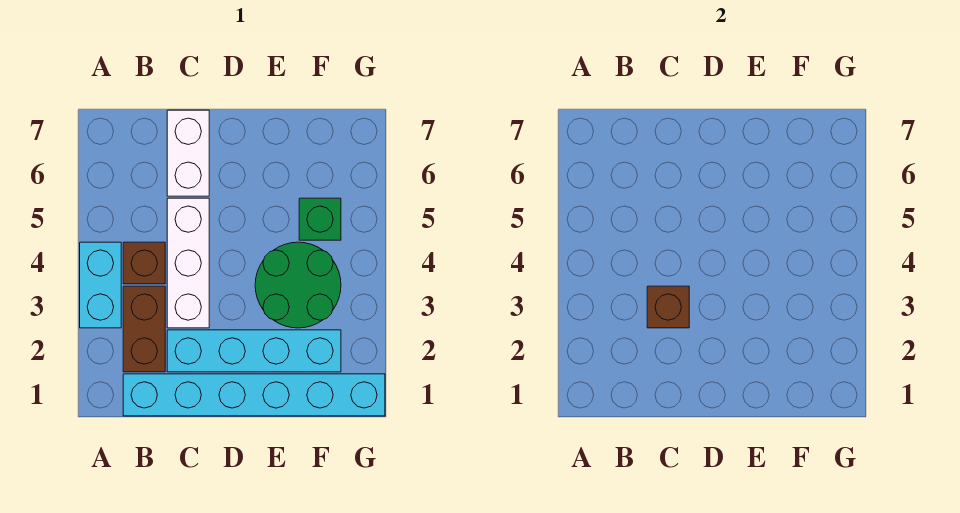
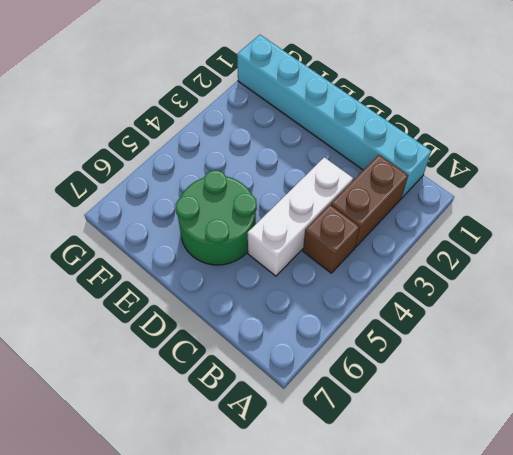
green 2x2 round brick [176,170,257,265] -> green 2x2 round brick moved to [255,242,341,328]
none -> cyan 1x2 brick [80,242,121,328]
none -> cyan 1x4 brick [167,330,341,372]

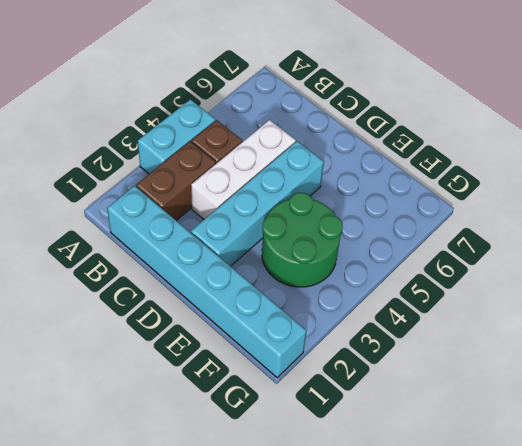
cyan 1x4 brick [191,141,324,266] -> cyan 1x4 brick turned to [167,330,341,372]
none -> white 1x2 brick [167,110,209,196]
none -> green 1x1 brick [299,198,341,240]

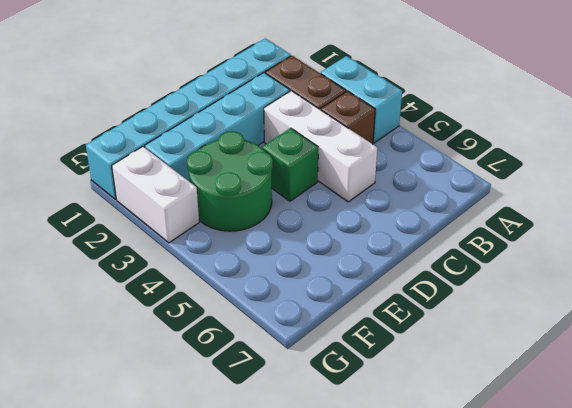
green 1x1 brick [262,128,318,201] -> green 1x1 brick moved to [299,198,341,240]
white 1x2 brick [112,147,199,243] -> white 1x2 brick moved to [167,110,209,196]
none -> brown 1x1 brick [647,286,689,328]

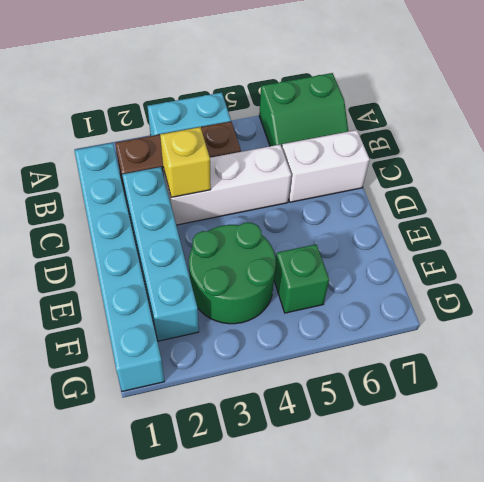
green 2x2 slope [259,73,348,147] -> none
yellow 1x1 brick [160,127,211,197] -> brown 1x1 brick [647,286,689,328]

